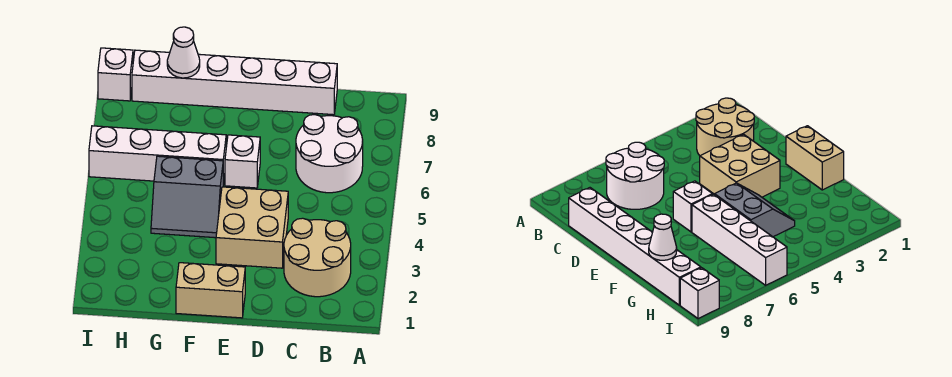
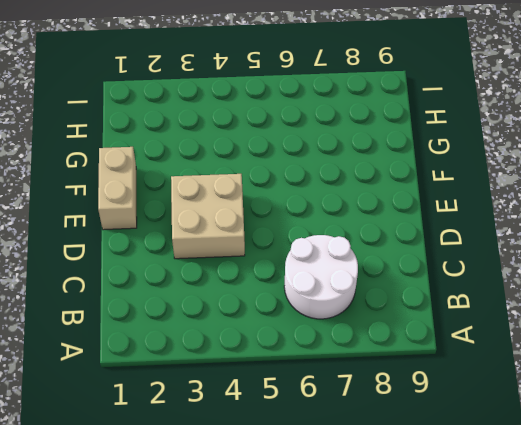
none -> tan 2x2 round brick [284,218,351,297]
none -> white 1x6 brick [132,50,337,115]

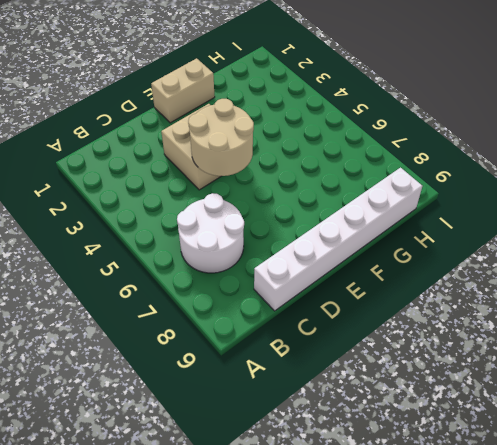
tan 2x2 round brick [188,99,254,176] -> tan 2x2 round brick moved to [284,218,351,297]
none -> white 1x1 brick [225,135,260,188]
none -> grey 2x2 slope [151,156,223,238]

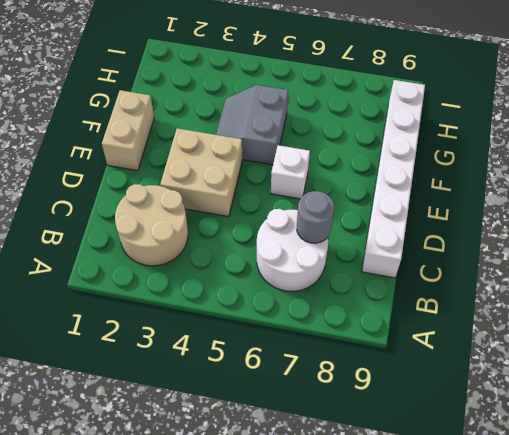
grey 1x1 round brick [297,191,334,243] -> none
none -> white 1x4 brick [89,126,226,185]
none -> white 1x1 brick [98,48,133,101]

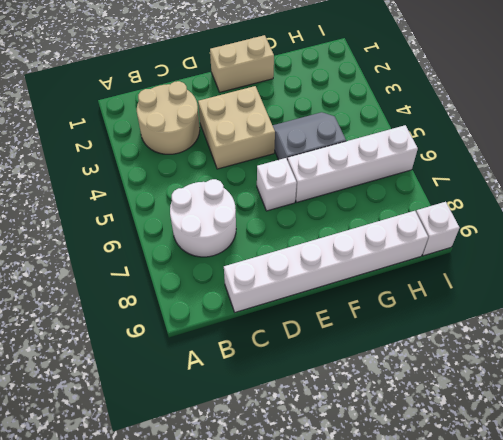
none -> white 1x1 cone [167,27,200,78]

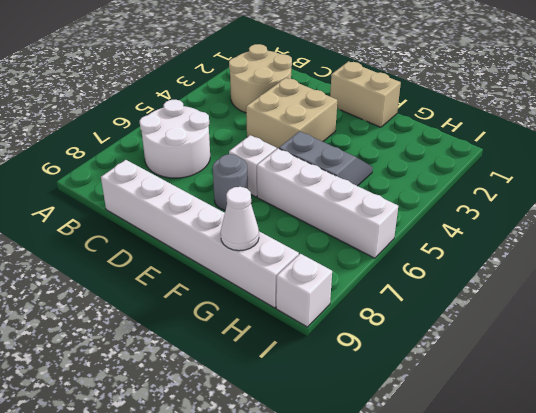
grey 1x1 round brick [213,154,248,210] -> none

